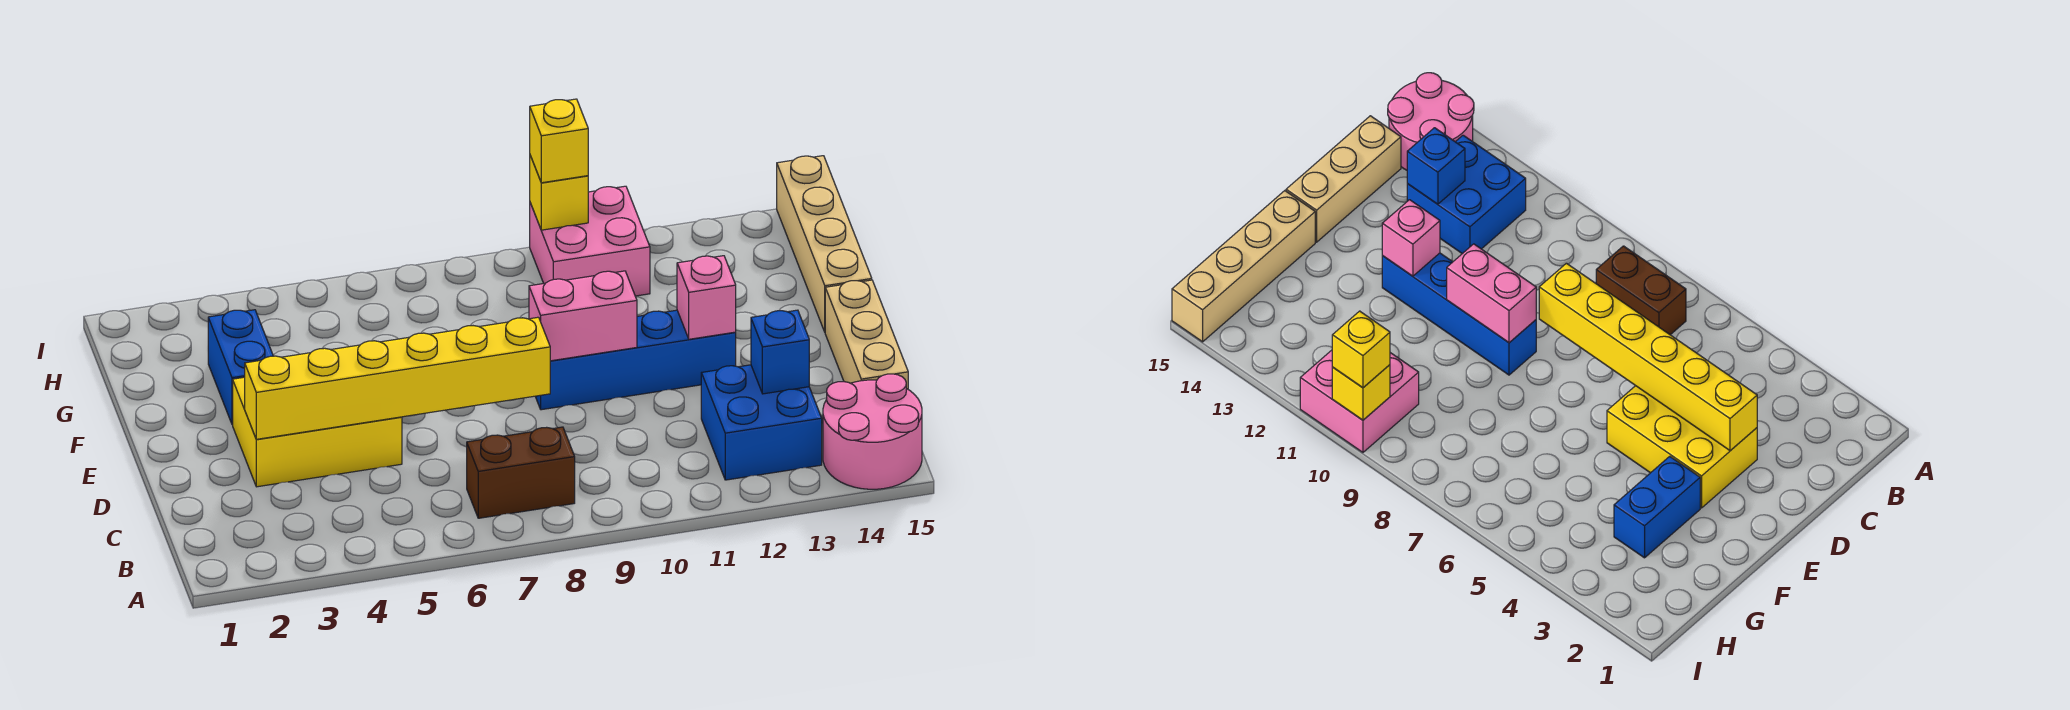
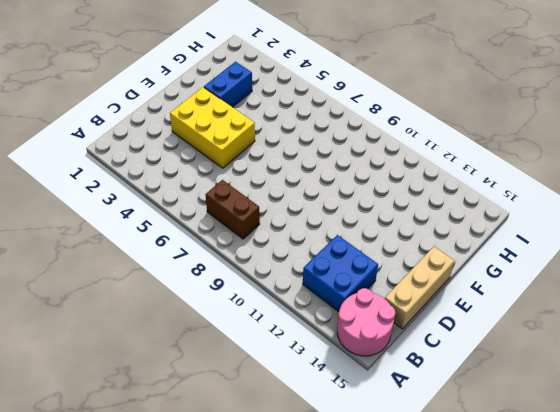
none -> blue 1x4 brick [535,310,736,410]
none -> tan 1x4 brick [777,156,872,332]
none -> pink 2x2 brick [530,186,650,296]

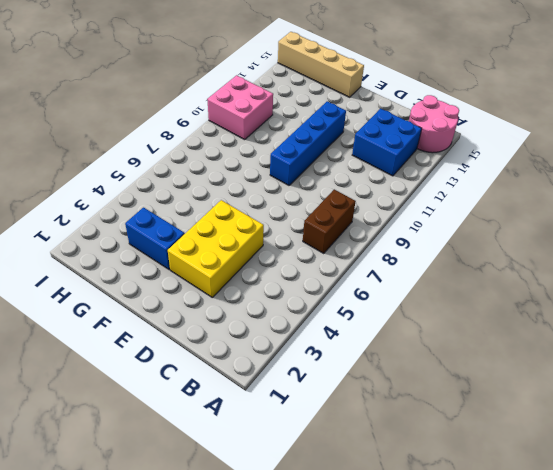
none -> tan 1x3 brick [825,280,908,389]
none -> blue 1x1 brick [751,310,809,394]
none -> yellow 1x6 brick [245,317,550,439]

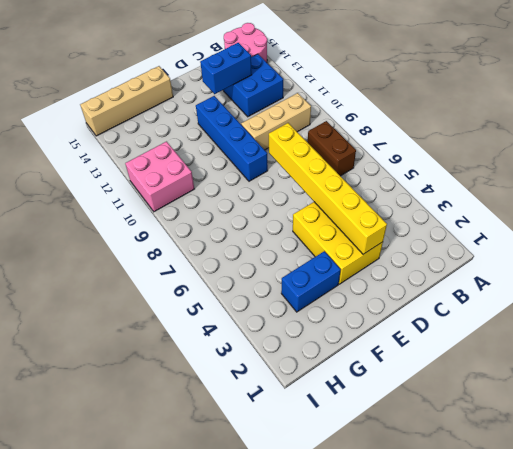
tan 1x3 brick [241,93,311,150] -> tan 1x3 brick moved to [825,280,908,389]
blue 1x2 brick [200,43,252,94] -> blue 1x1 brick [751,310,809,394]
none -> pink 1x2 brick [529,271,637,361]
none -> pink 1x1 brick [677,256,736,339]
none -> yellow 1x1 brick [530,156,588,230]

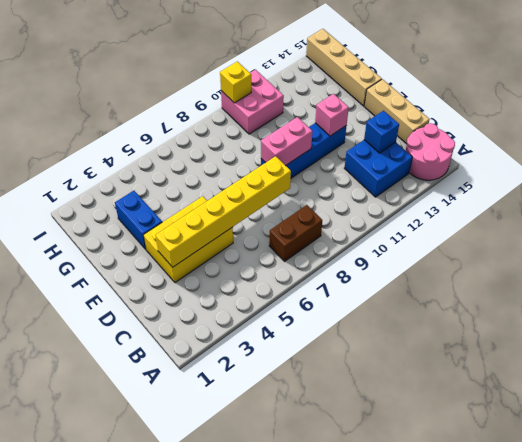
none -> yellow 1x1 brick [530,99,588,183]

